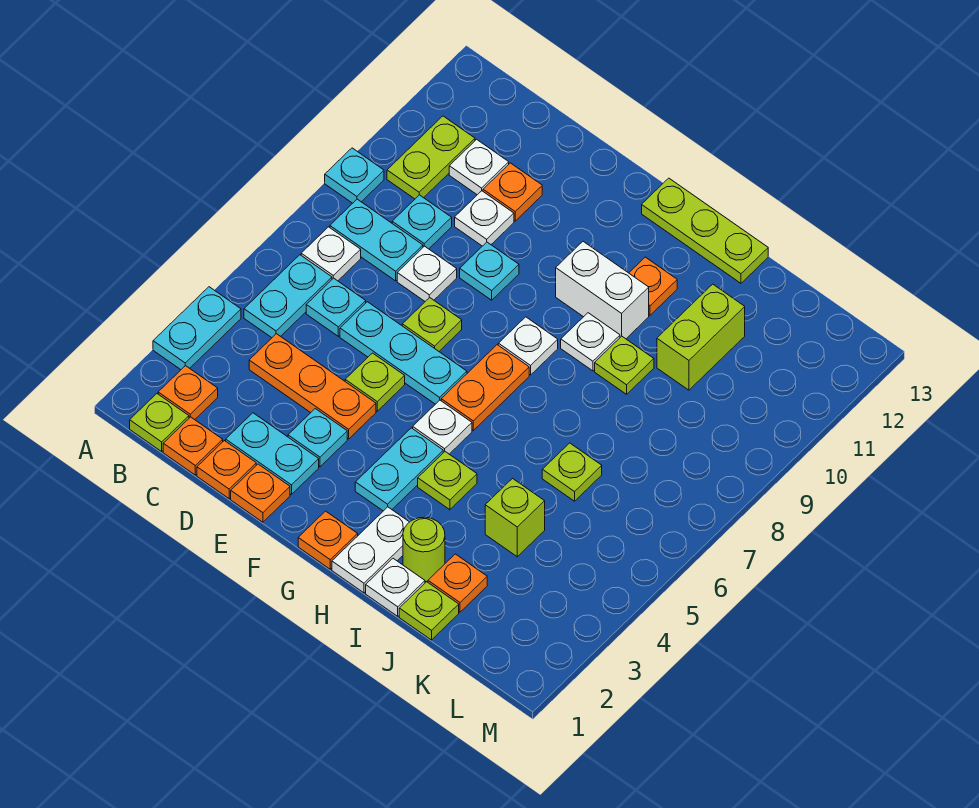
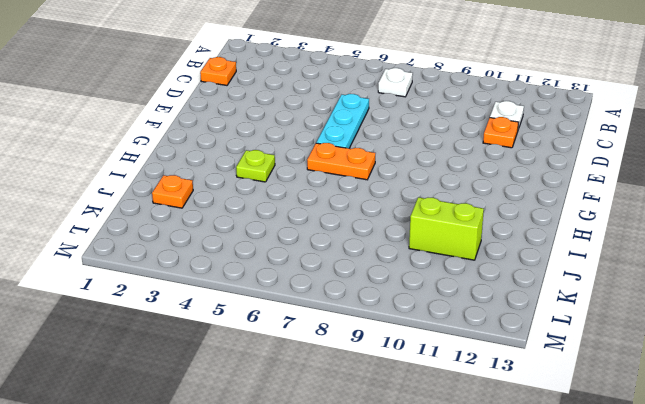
none -> cyan 1x2 plate [153,287,241,370]
none -> cyan 1x1 plate [325,148,384,203]
none -> lime 1x1 plate [130,394,189,451]
none -> orange 1x1 plate [158,366,218,420]

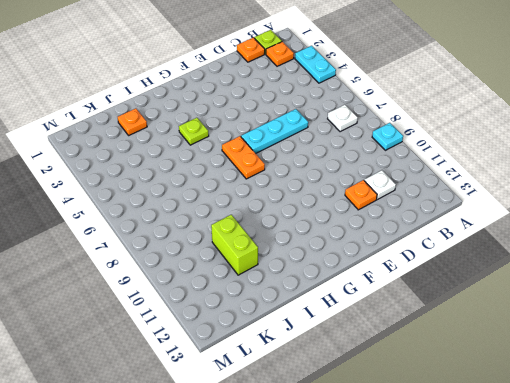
none -> cyan 1x2 plate [244,255,332,338]
none -> cyan 1x2 plate [330,199,423,281]
none -> lime 1x2 plate [387,116,475,199]
none -> orange 1x3 plate [249,334,376,439]

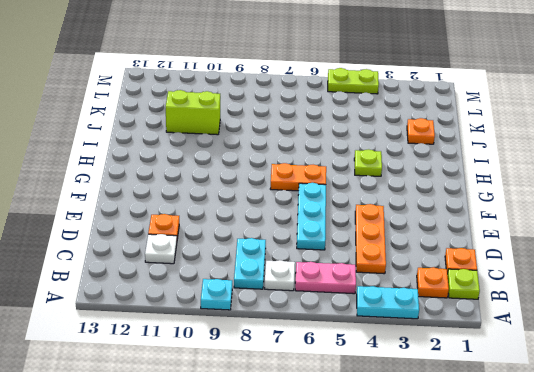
pink 1x2 plate [295,262,356,294] -> cyan 1x2 plate [244,255,332,338]
lime 1x2 plate [328,68,379,94] -> lime 1x2 plate moved to [387,116,475,199]
none -> cyan 1x1 plate [306,278,366,336]
none -> cyan 1x1 plate [392,195,452,249]
none -> orange 1x1 plate [197,441,256,499]
none -> cyan 1x2 plate [226,413,319,495]

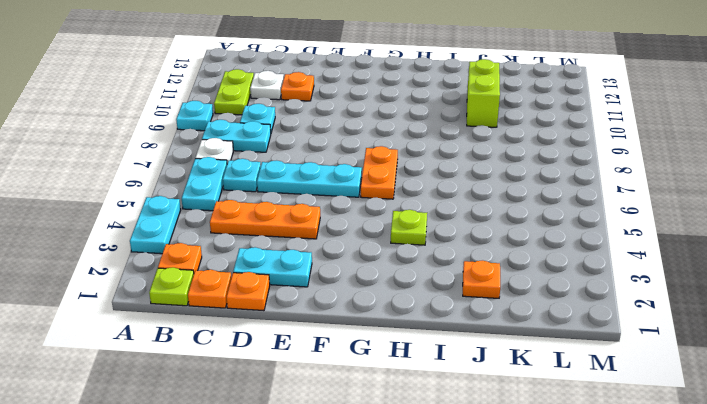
none -> white 1x1 plate [397,246,457,301]
none -> white 1x1 plate [455,191,514,246]
none -> orange 1x1 plate [231,464,290,522]
none -> cyan 1x1 plate [288,409,347,467]

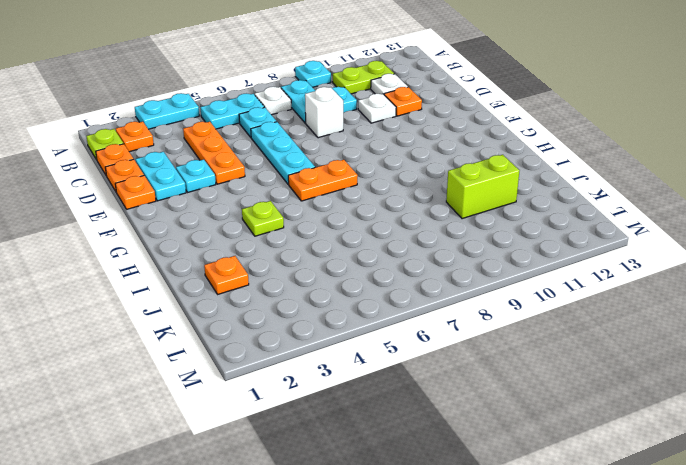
white 1x1 brick [305,87,343,138] -> white 1x1 plate [397,246,457,301]
none -> lime 1x1 plate [345,353,405,411]
none -> lime 1x1 plate [402,298,462,351]
none -> cyan 1x1 plate [460,242,519,300]
none -> orange 1x1 plate [298,511,358,569]

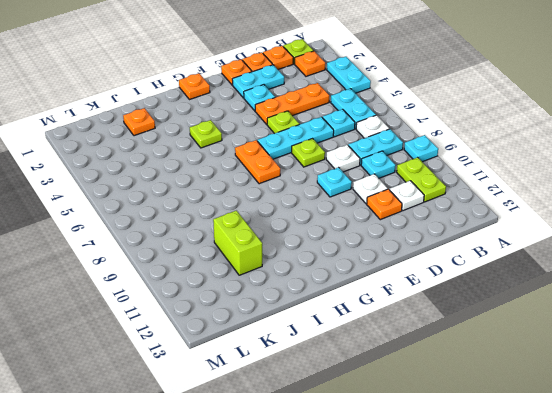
none -> cyan 1x2 plate [355,428,443,511]
none -> white 1x1 plate [413,400,472,454]
none -> white 1x1 plate [498,317,558,375]
none -> white 1x2 brick [556,242,649,339]

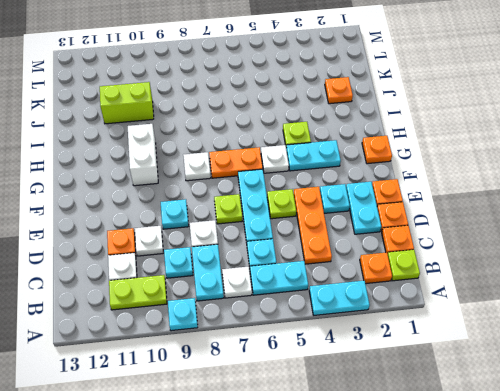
none -> lime 1x3 plate [642,178,768,283]
none -> white 1x2 plate [332,507,409,593]
none -> white 1x1 plate [561,313,620,371]
none -> orange 1x1 plate [629,257,677,315]

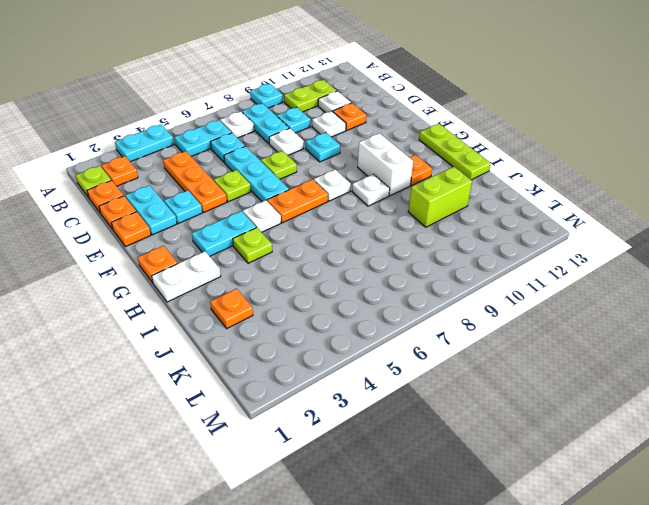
none -> white 1x1 plate [366,558,425,616]
none -> lime 1x1 round brick [403,517,445,582]
none -> lime 1x1 plate [595,336,654,394]
none -> lime 1x1 plate [399,582,459,640]

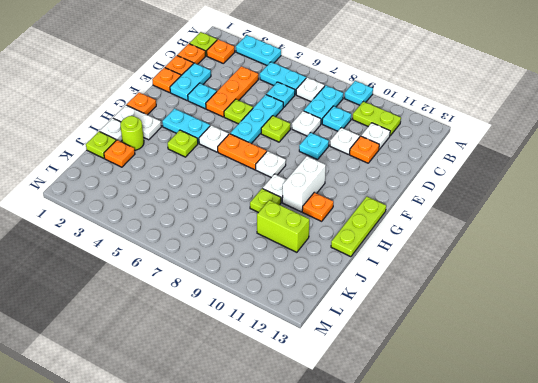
none -> lime 1x1 brick [485,479,545,557]
none -> lime 1x1 plate [542,443,602,501]

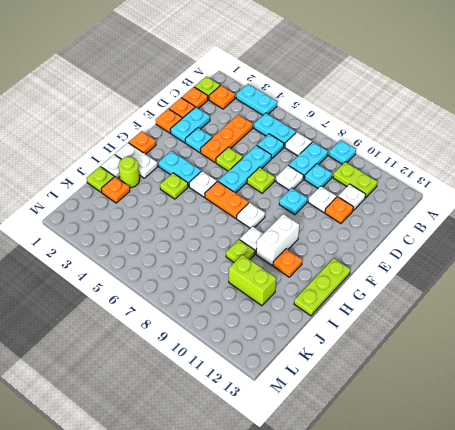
none -> lime 1x1 brick [485,479,545,557]
none -> lime 1x1 plate [542,443,602,501]

